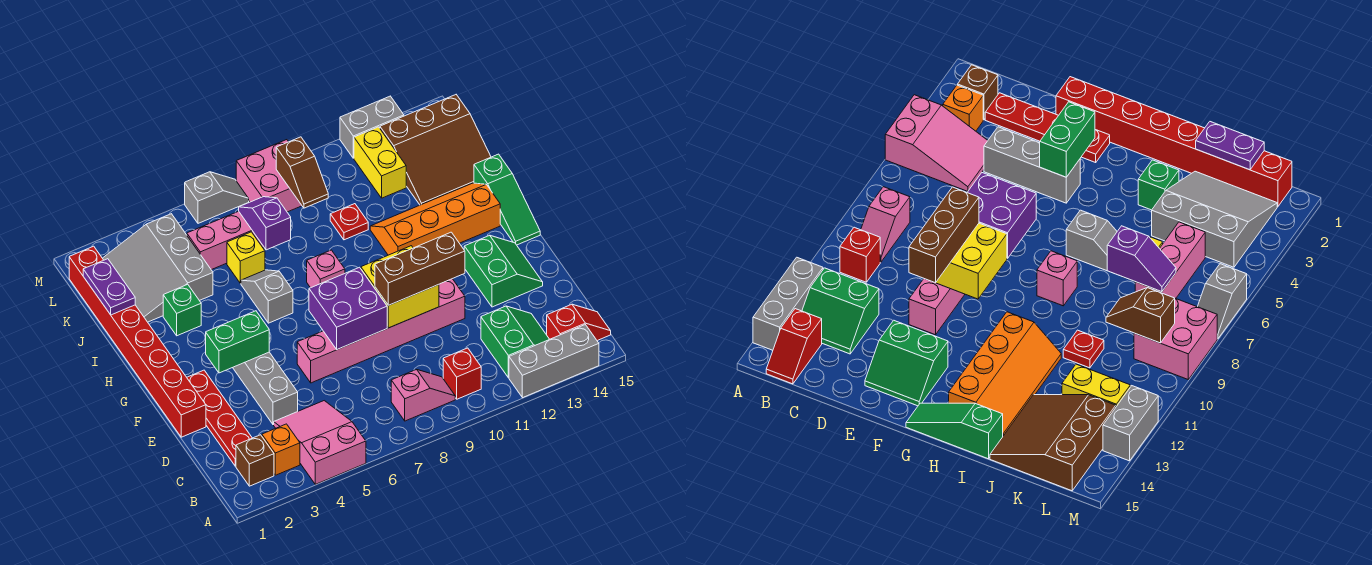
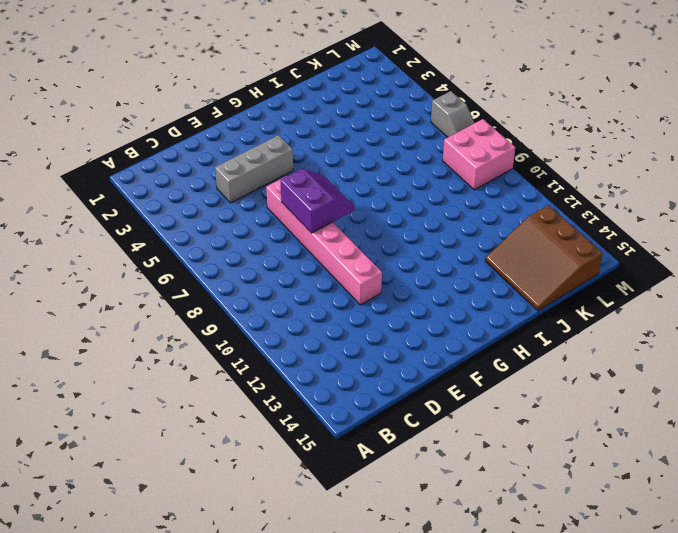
purple 2x2 slope [280,169,355,233] -> purple 2x2 brick [309,267,387,349]
none -> pink 2x3 slope [274,401,366,484]
none -> grey 1x3 brick [509,325,599,398]
none -> brown 1x1 brick [236,435,274,486]
none -> orange 1x1 brick [262,424,300,475]

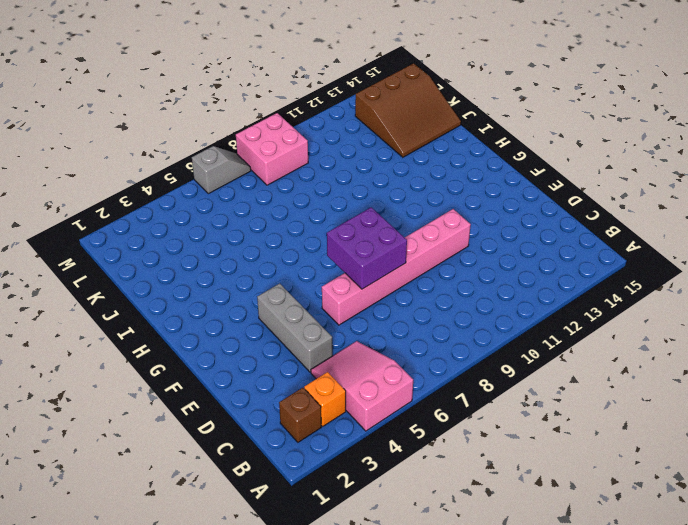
none -> grey 1x3 brick [509,325,599,398]
none -> pink 1x2 slope [391,369,455,421]
none -> red 1x1 brick [443,348,481,399]
none -> green 2x2 slope [481,306,549,378]

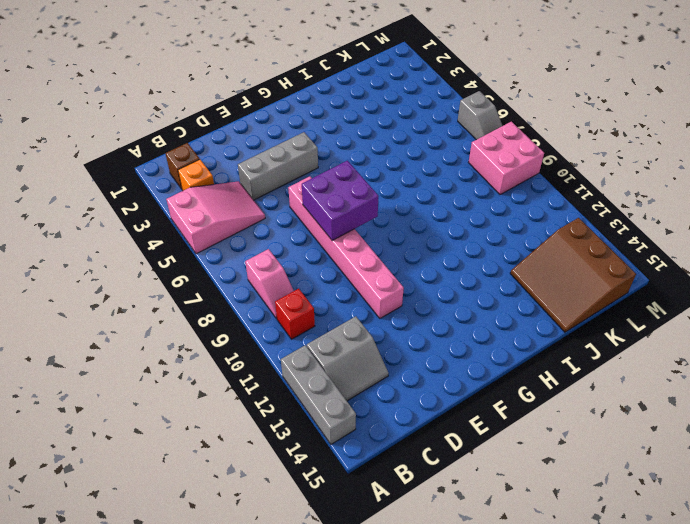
grey 2x2 slope [307,316,389,401] -> green 2x2 slope [481,306,549,378]
none -> red 1x2 slope [547,304,611,341]
none -> red 1x4 plate [187,370,252,466]
none -> red 1x8 brick [69,246,206,437]
none -> green 2x2 slope [464,235,543,307]

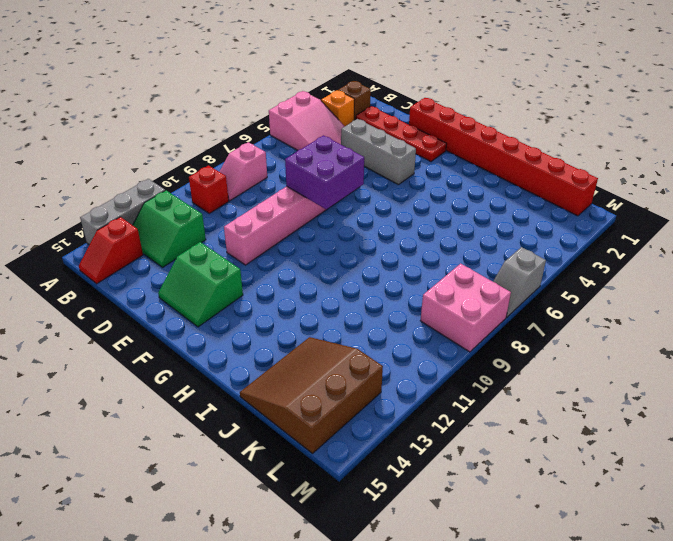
none -> green 1x3 slope [474,154,540,245]
none -> grey 1x2 slope [241,270,293,323]
none -> pink 1x1 brick [307,250,345,288]
none -> orange 2x4 slope [370,183,500,255]

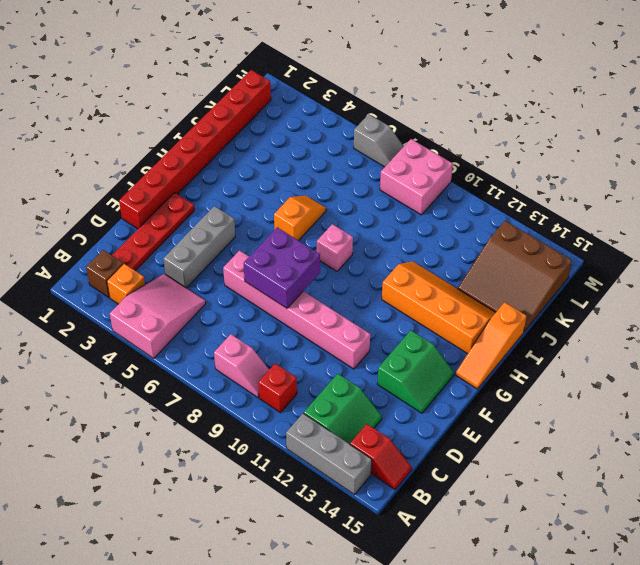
orange 1x3 slope [456,302,526,389] -> green 1x3 slope [474,154,540,245]
orange 1x2 slope [274,196,326,241] -> grey 1x2 slope [241,270,293,323]
none -> green 1x1 brick [163,284,201,336]
none -> grey 3x3 slope [103,214,213,322]
none -> yellow 1x1 brick [227,232,265,283]
none -> red 1x1 plate [330,204,368,240]

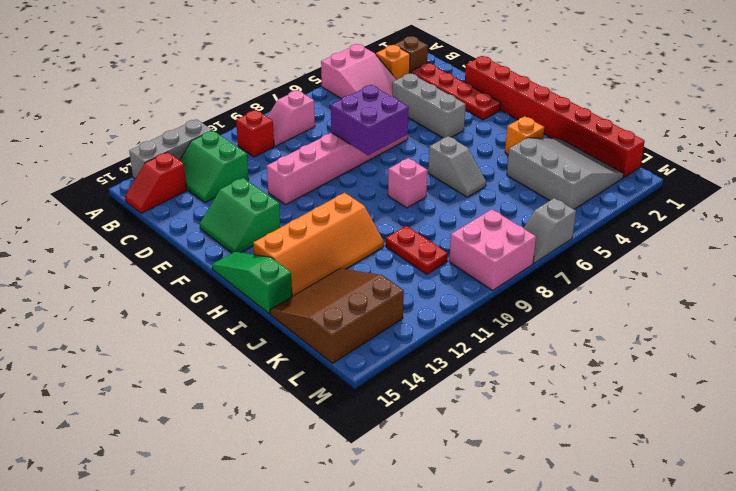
orange 1x1 brick [505,116,544,155] -> green 1x1 brick [163,284,201,336]
red 1x2 plate [386,226,448,274] -> red 1x1 plate [330,204,368,240]
none -> yellow 1x1 brick [227,232,265,283]
none -> pink 1x3 brick [187,211,264,270]
none -> yellow 1x2 brick [354,127,406,198]
none -> grey 1x2 brick [340,96,404,158]

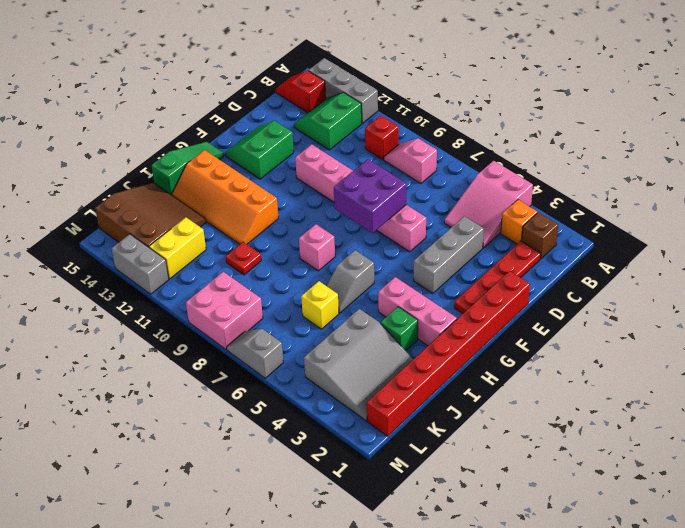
pink 1x3 brick [378,277,457,345] -> pink 1x3 brick moved to [187,211,264,270]
none -> yellow 2x2 brick [361,246,439,328]
none -> green 1x2 brick [206,311,269,373]
none -> purple 1x2 plate [83,259,135,315]
none -> purple 1x2 slope [239,197,291,250]

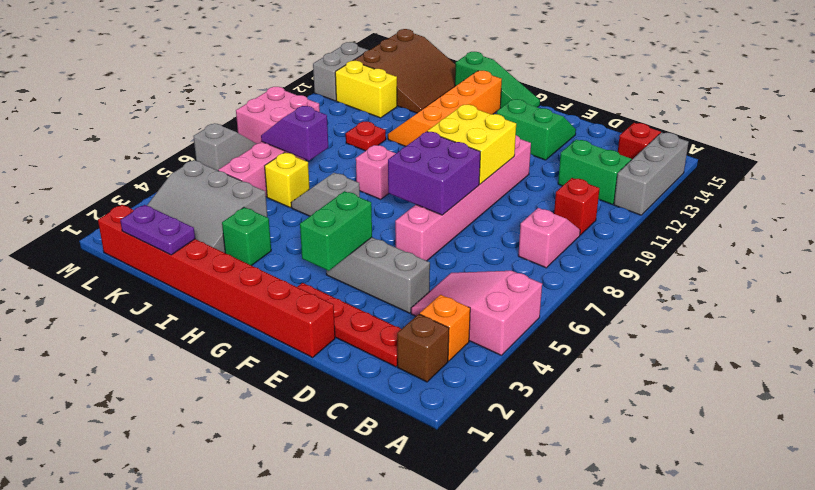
none -> brown 1x2 slope [276,137,328,208]
none -> brown 1x3 brick [375,232,465,305]

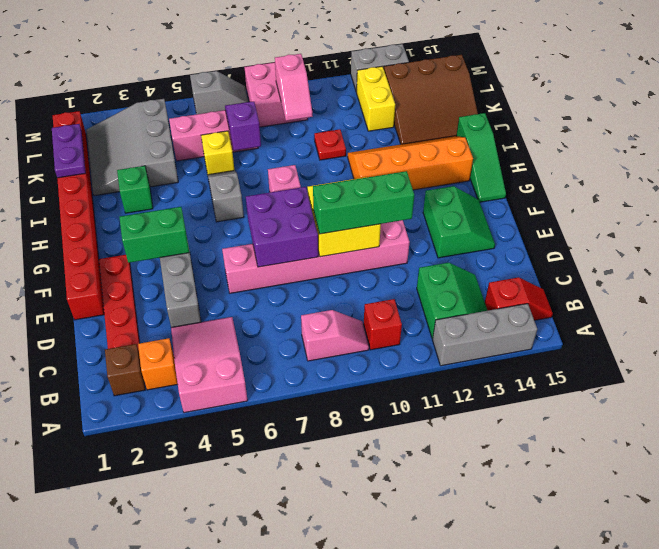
green 1x3 brick [313,171,414,234] -> brown 1x3 brick [375,232,465,305]
pink 1x2 slope [275,54,313,121] -> brown 1x2 slope [276,137,328,208]

